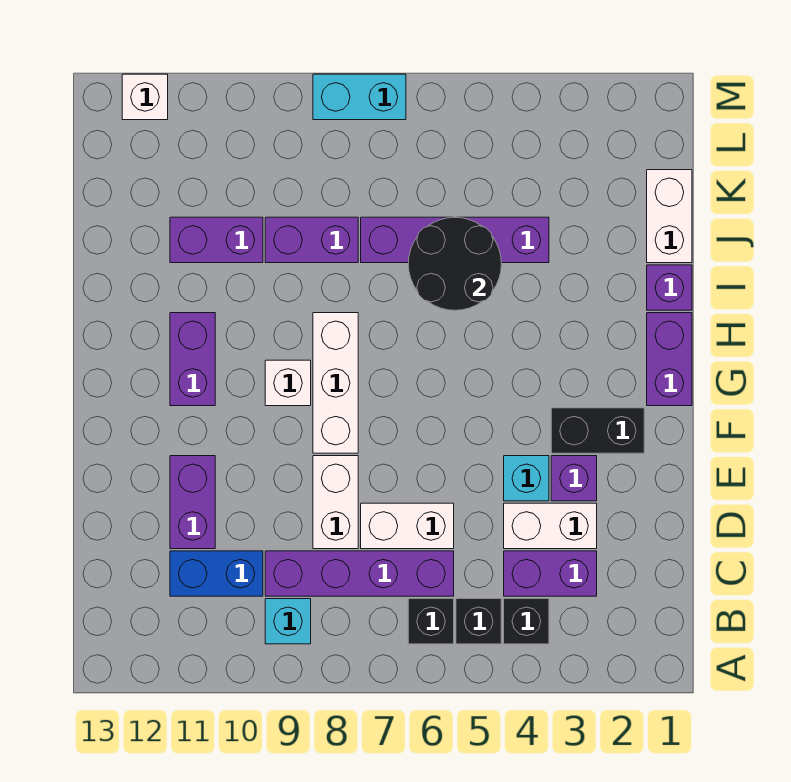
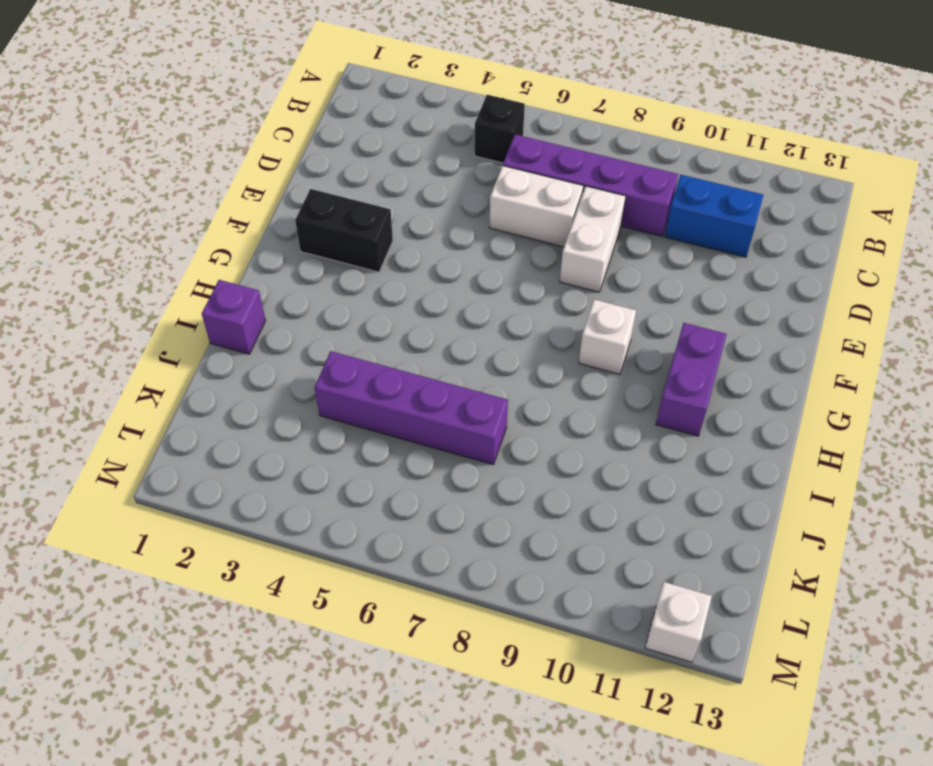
none -> black 1x1 brick [504,599,549,644]
none -> black 1x1 brick [408,599,454,644]
none -> cyan 1x1 brick [265,599,311,644]

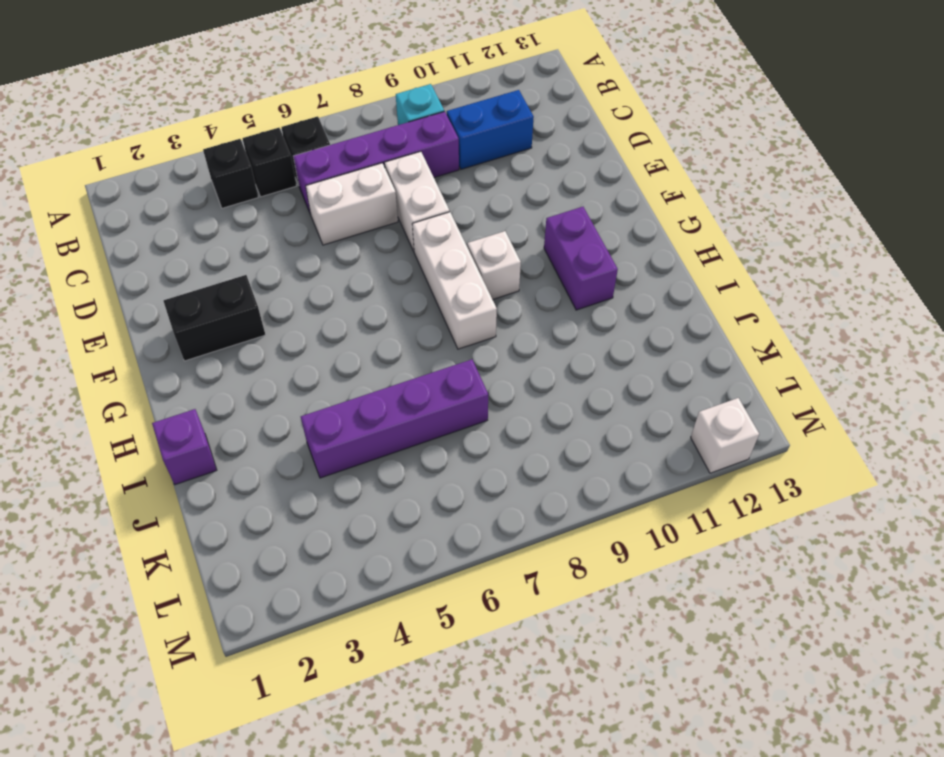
none -> purple 1x2 brick [504,551,597,596]
none -> white 1x2 brick [504,503,597,549]
none -> purple 1x2 brick [170,456,215,549]

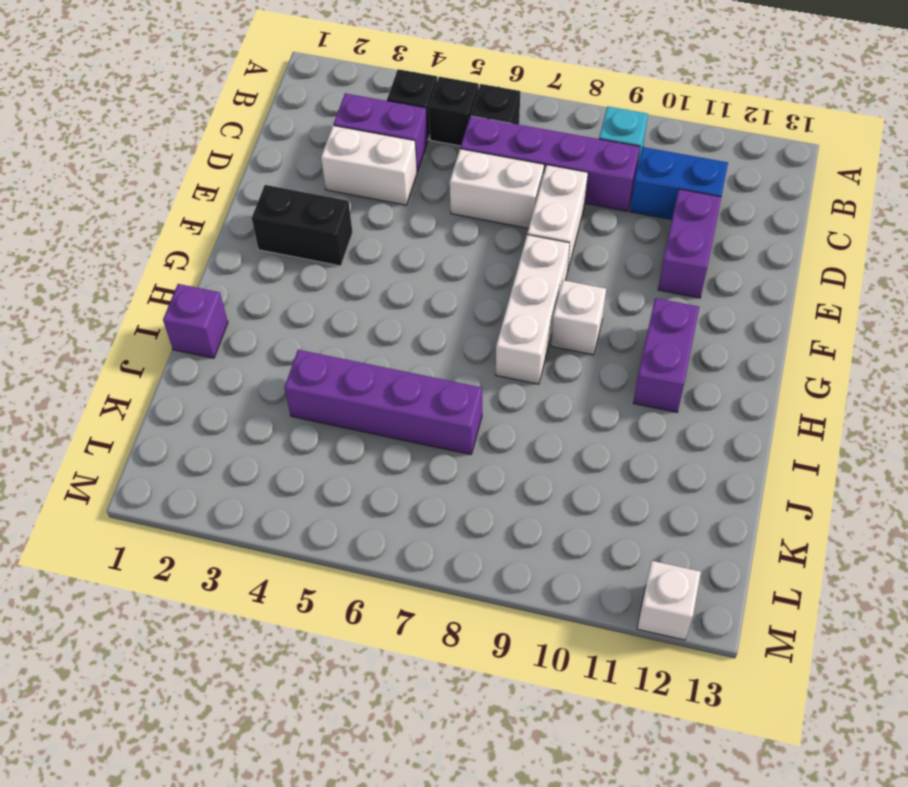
none -> purple 1x1 brick [551,456,597,501]
none -> cyan 1x1 brick [504,456,549,501]
none -> purple 1x2 brick [647,313,692,406]

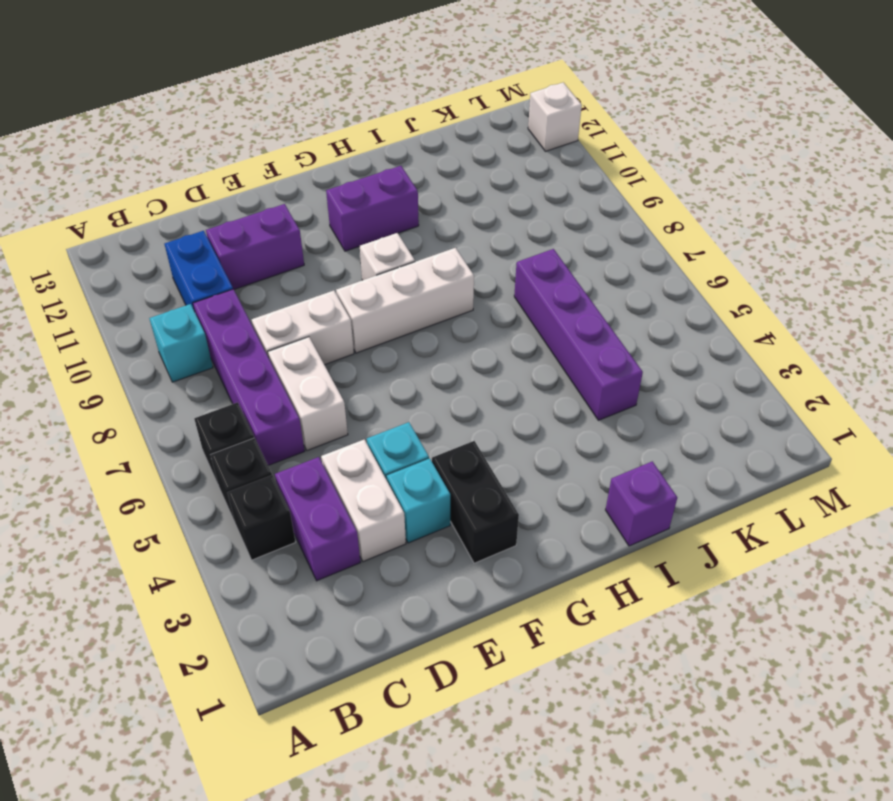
cyan 1x1 brick [387,458,450,543] -> purple 1x1 brick [551,456,597,501]
none -> purple 1x2 brick [647,313,692,406]
none -> white 1x2 brick [647,170,692,263]
none -> purple 1x2 brick [265,217,358,263]

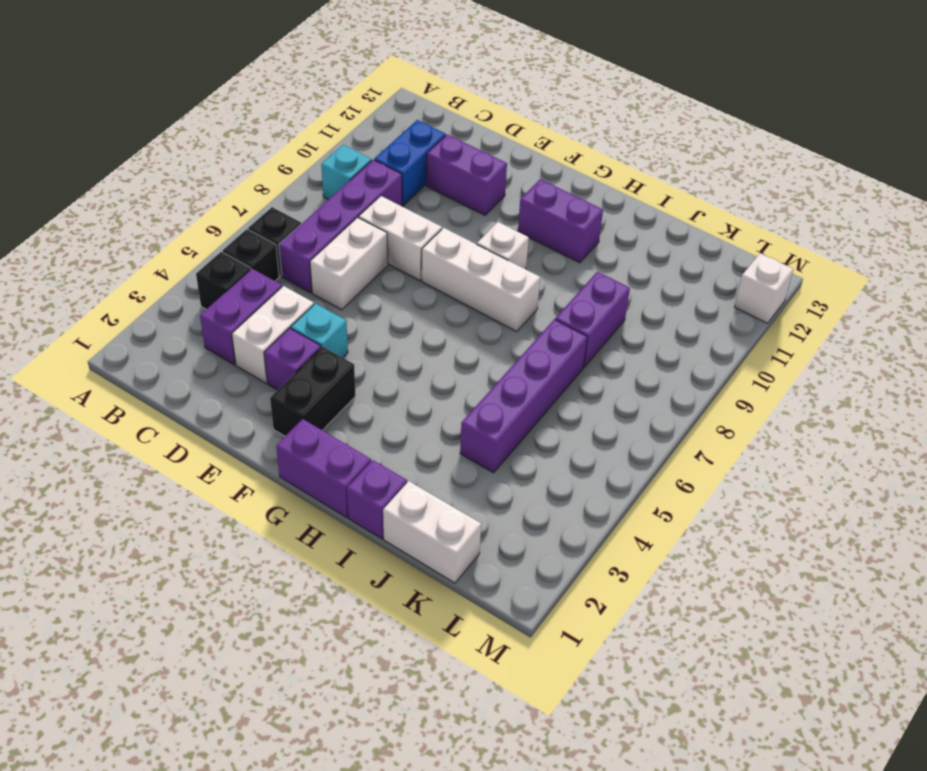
none -> purple 1x2 brick [170,217,263,263]
none -> cyan 1x2 brick [313,74,406,120]
none -> black 2x2 round brick [408,217,501,310]

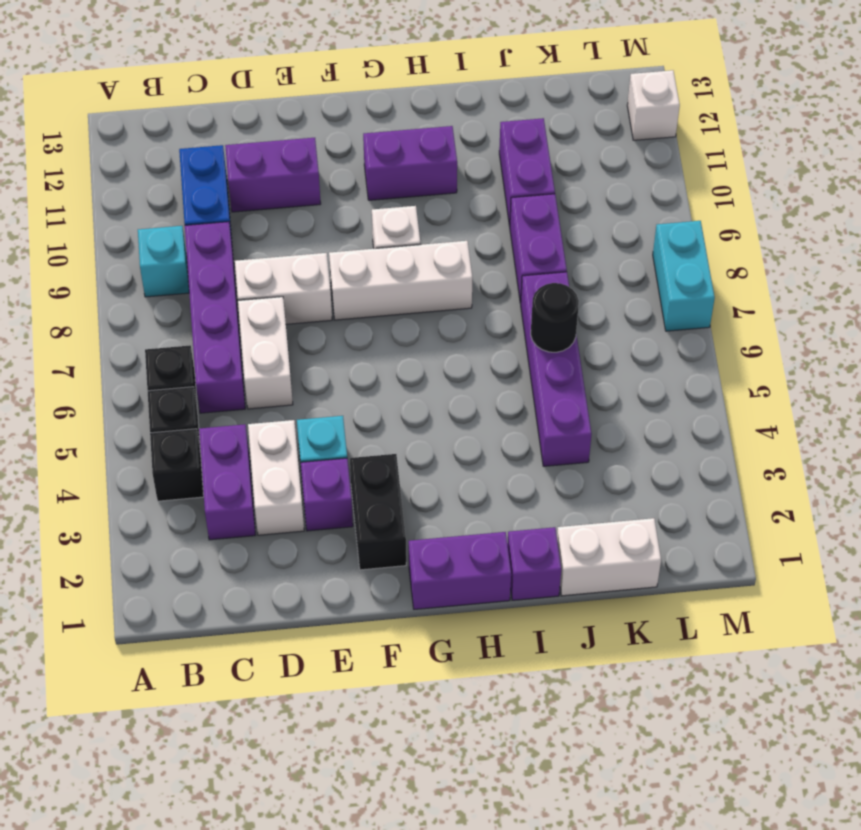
black 1x1 round brick [531,283,579,352] -> black 2x2 round brick [408,217,501,310]

